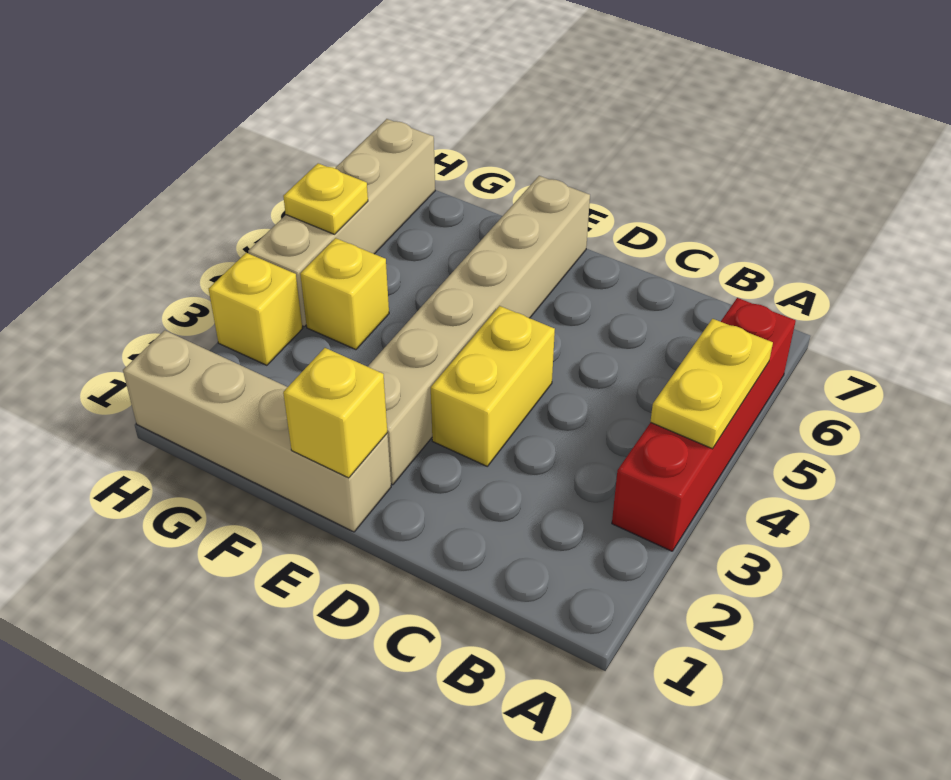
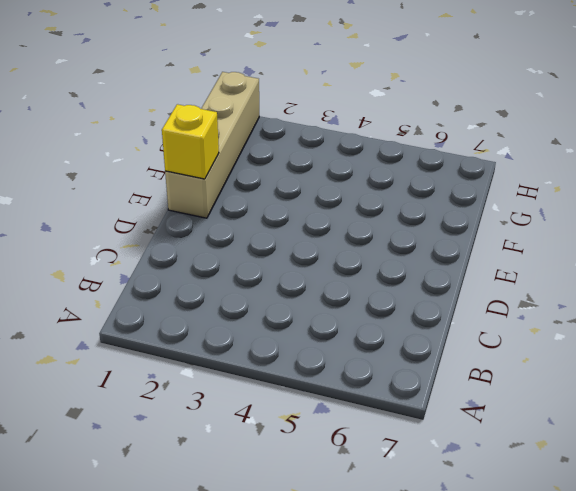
none -> red 1x4 brick [612,298,796,551]
none -> yellow 1x2 brick [431,306,555,466]

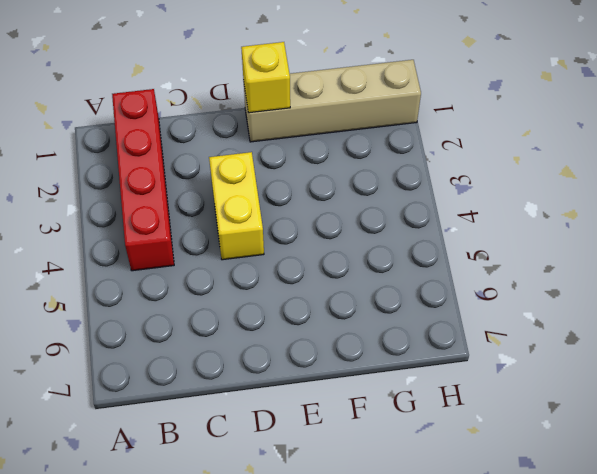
red 1x4 brick [112,89,174,271] -> red 1x4 brick moved to [612,298,796,551]
none -> tan 1x6 brick [368,176,590,485]
none -> yellow 1x1 brick [300,238,389,350]

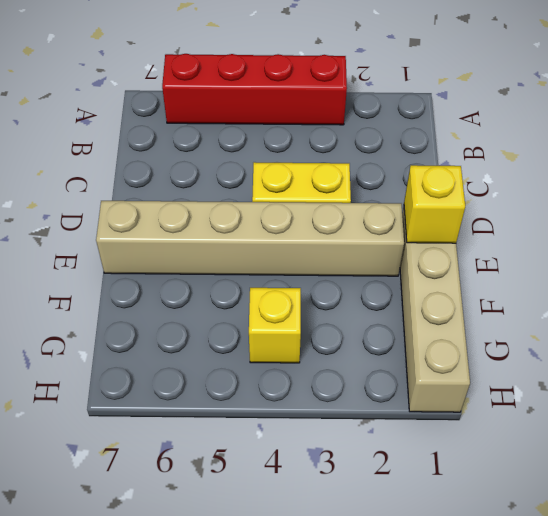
none -> yellow 1x1 brick [209,253,302,365]
none -> tan 1x4 brick [248,119,435,327]

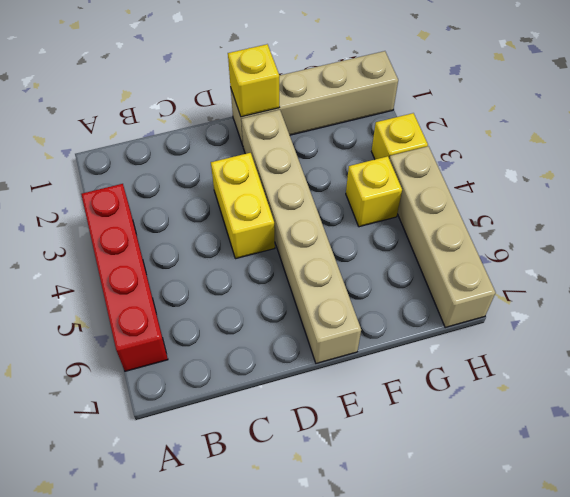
none -> yellow 1x2 plate [650,319,773,449]
none -> yellow 1x1 plate [283,163,368,234]

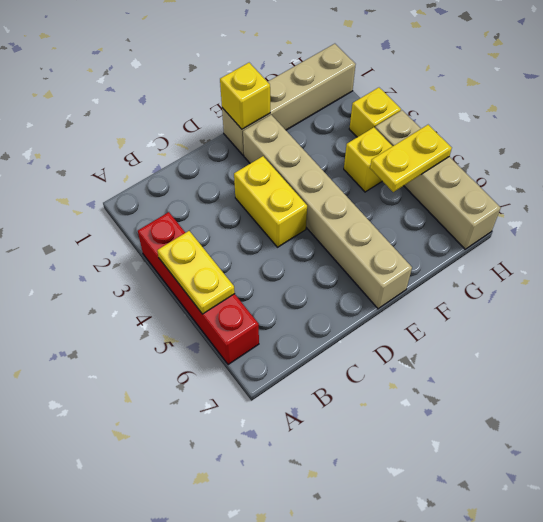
yellow 1x2 plate [370,125,452,192] -> yellow 1x1 plate [283,163,368,234]

